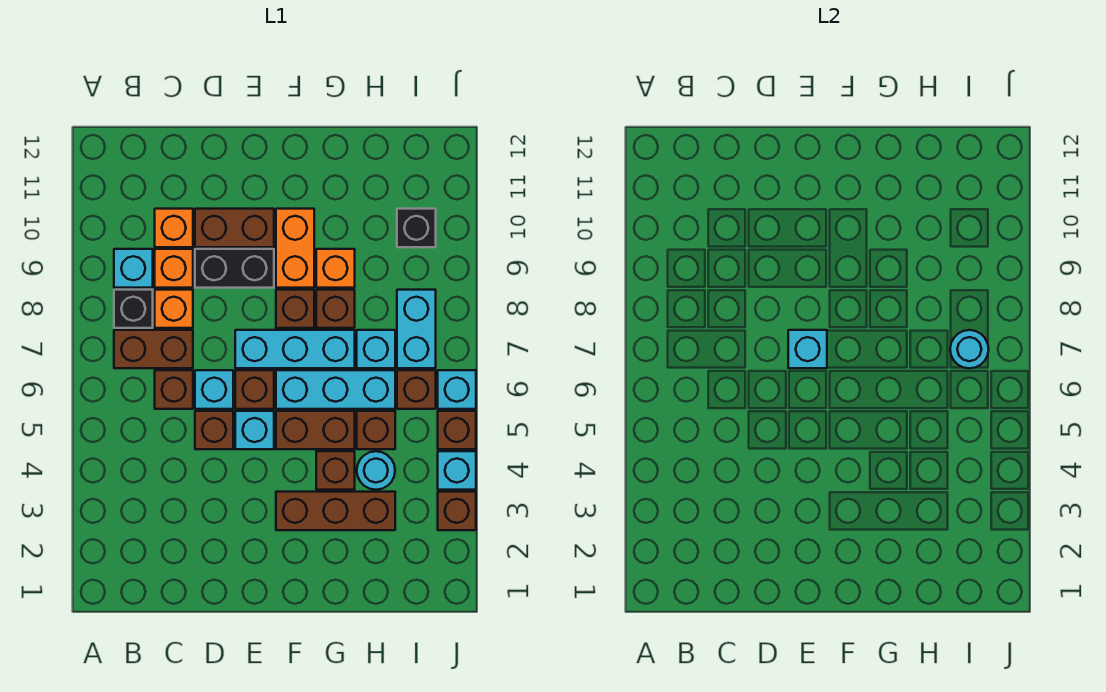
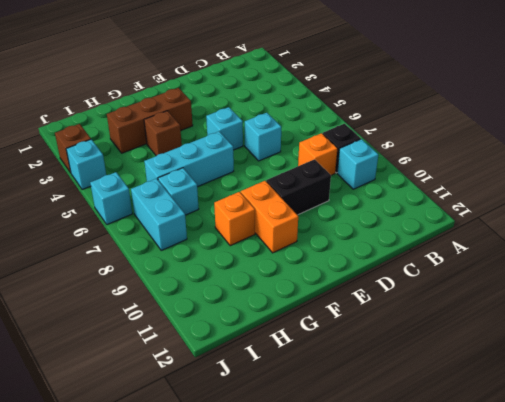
none -> brown 1x2 brick [114,330,193,368]
none -> brown 1x1 brick [155,370,193,409]
none -> orange 1x1 brick [155,249,193,288]
none -> orange 1x1 brick [155,209,193,247]

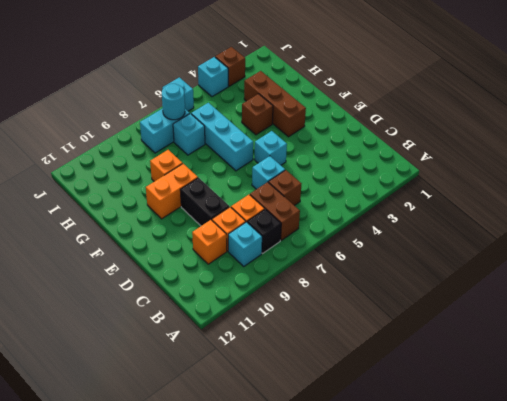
none -> brown 1x1 brick [195,411,233,449]
none -> brown 1x2 brick [195,209,274,247]
none -> brown 1x1 brick [235,370,274,409]
none -> cyan 1x3 brick [235,330,355,368]

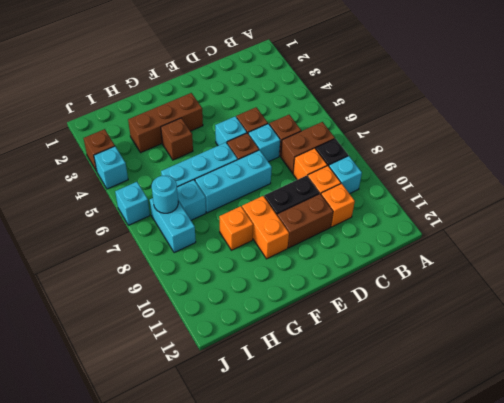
none -> brown 1x2 brick [276,411,355,449]
none -> brown 1x1 brick [276,290,314,328]
none -> brown 1x1 brick [316,290,355,328]
none -> cyan 1x1 round brick [357,451,395,490]

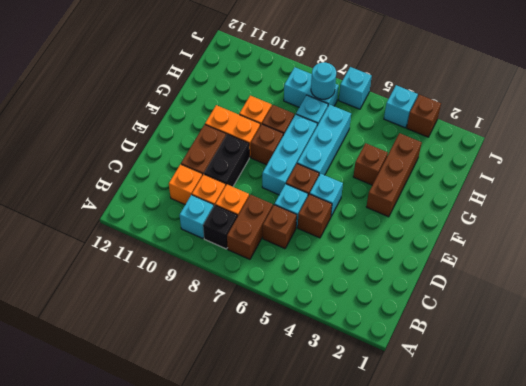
none -> brown 1x2 brick [276,411,355,449]
none -> cyan 1x1 round brick [357,451,395,490]
none -> brown 1x1 brick [357,411,395,449]
none -> brown 1x1 brick [397,370,436,409]

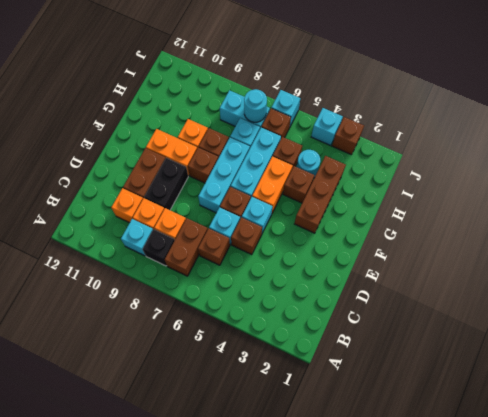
orange 1x2 brick [252,156,293,213] -> brown 1x2 brick [276,411,355,449]
none -> black 1x1 brick [397,209,436,247]
none -> brown 1x1 brick [438,411,476,449]
none -> cyan 1x1 brick [788,330,827,368]

